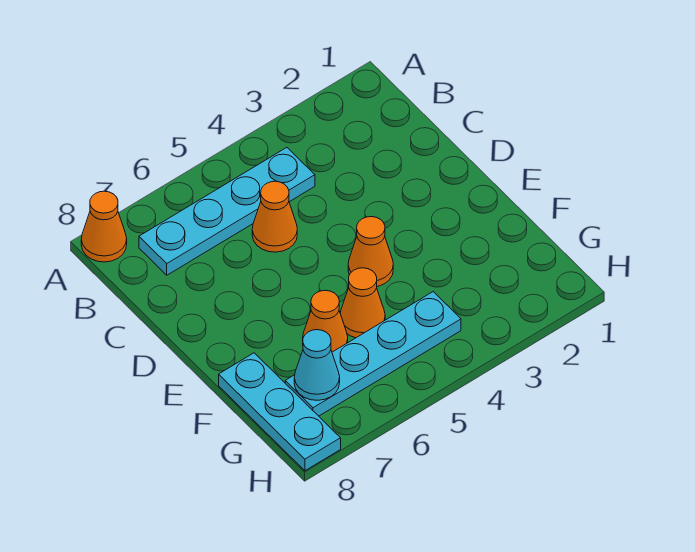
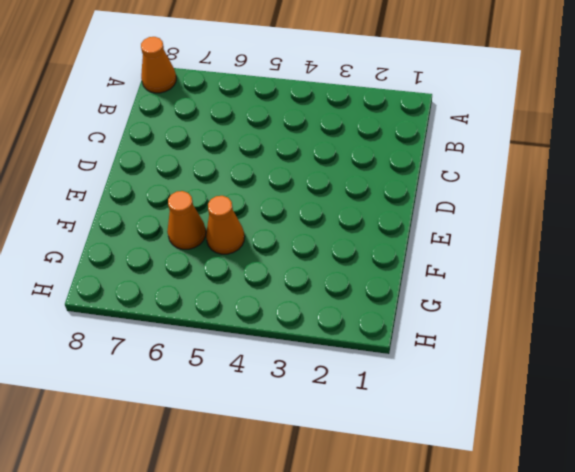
none -> cyan 1x4 plate [139,148,315,275]
none -> orange 1x1 cone [252,181,297,252]

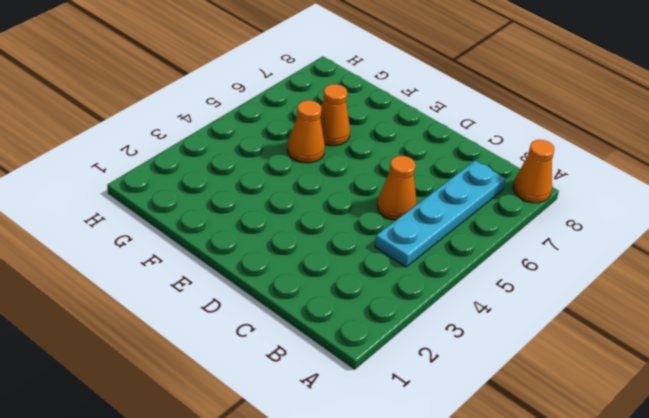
none -> orange 1x1 cone [348,217,393,287]
none -> cyan 1x3 plate [219,353,341,471]

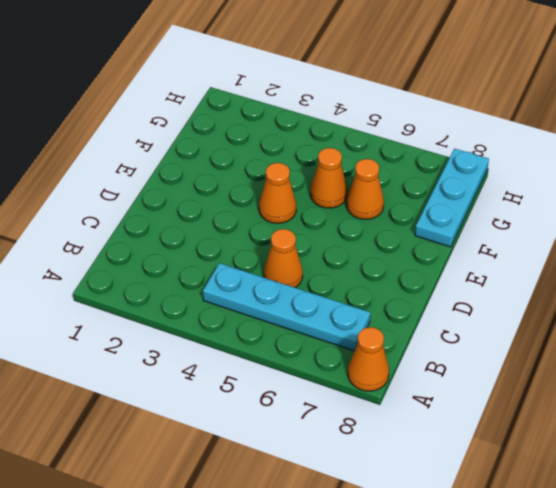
none -> cyan 1x4 plate [285,292,461,416]
none -> cyan 1x1 cone [294,330,340,400]

